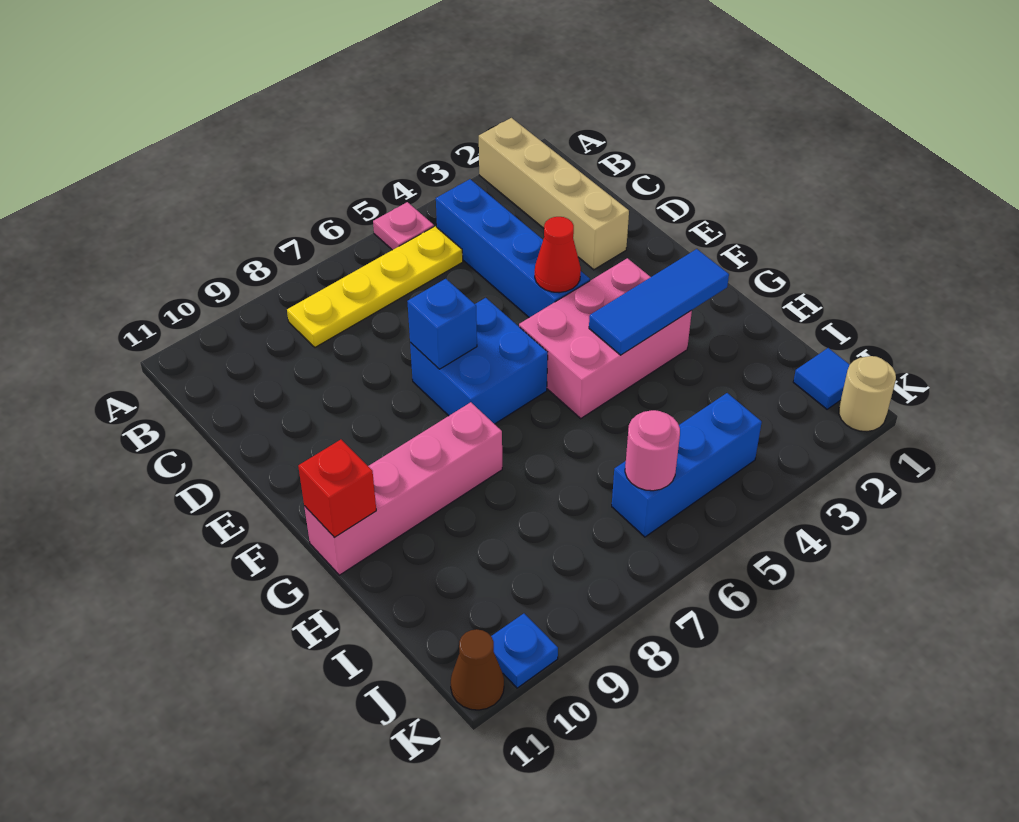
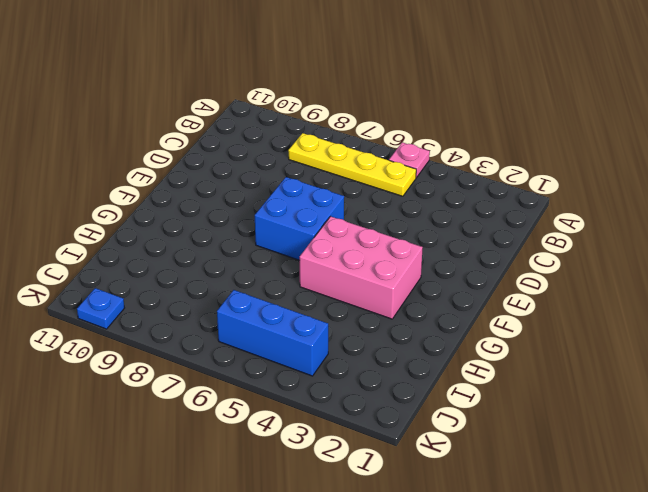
none -> tan 1x4 brick [479,118,629,270]
none -> blue 1x4 brick [436,179,590,318]
none -> pink 1x4 brick [304,402,502,575]

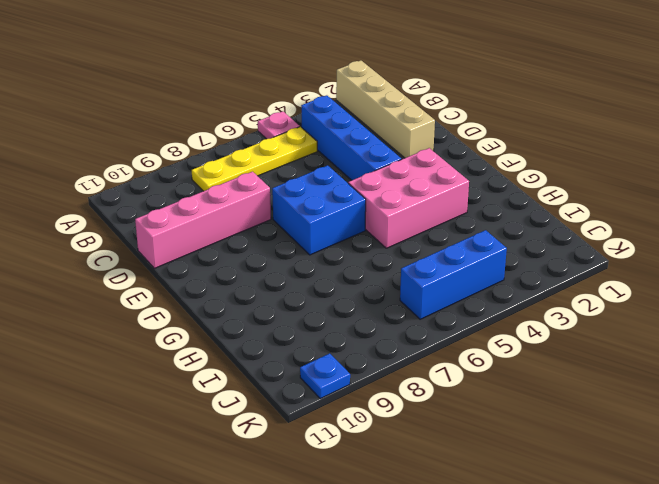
pink 1x4 brick [135,172,271,268] -> pink 1x4 brick moved to [304,402,502,575]
none -> blue 1x1 tile [793,348,850,409]
none -> tan 1x1 round brick [839,356,896,432]
none -> brown 1x1 cone [451,629,504,710]

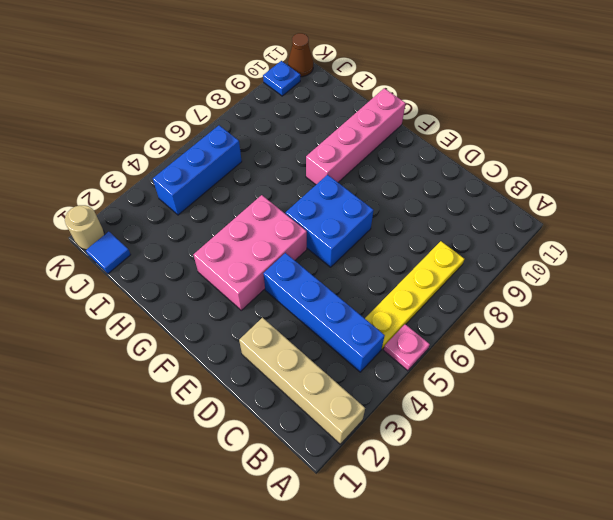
none -> red 1x1 cone [535,217,581,293]
none -> blue 1x1 brick [407,279,477,369]
none -> blue 1x3 tile [589,249,729,355]

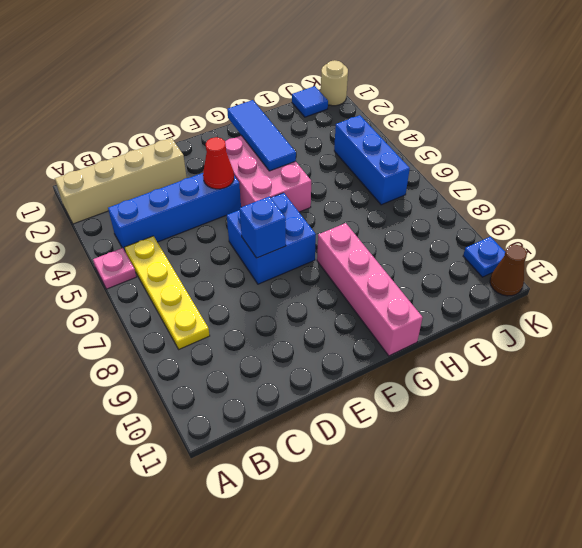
none -> red 1x1 brick [298,440,376,538]
none -> pink 1x1 round brick [625,410,680,491]

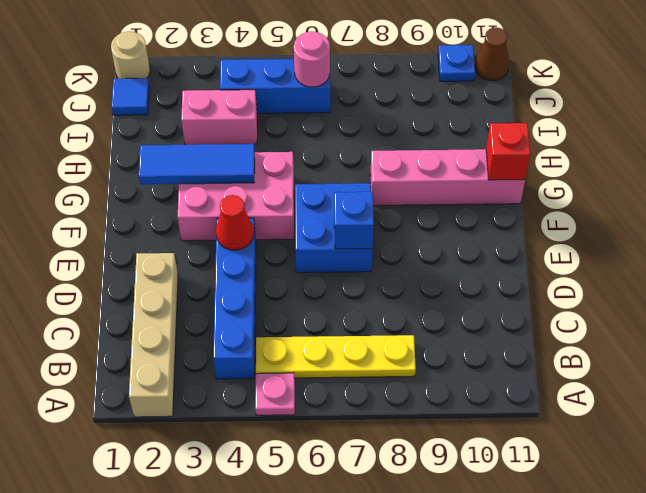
pink 1x2 brick [181,90,257,145] -> none

